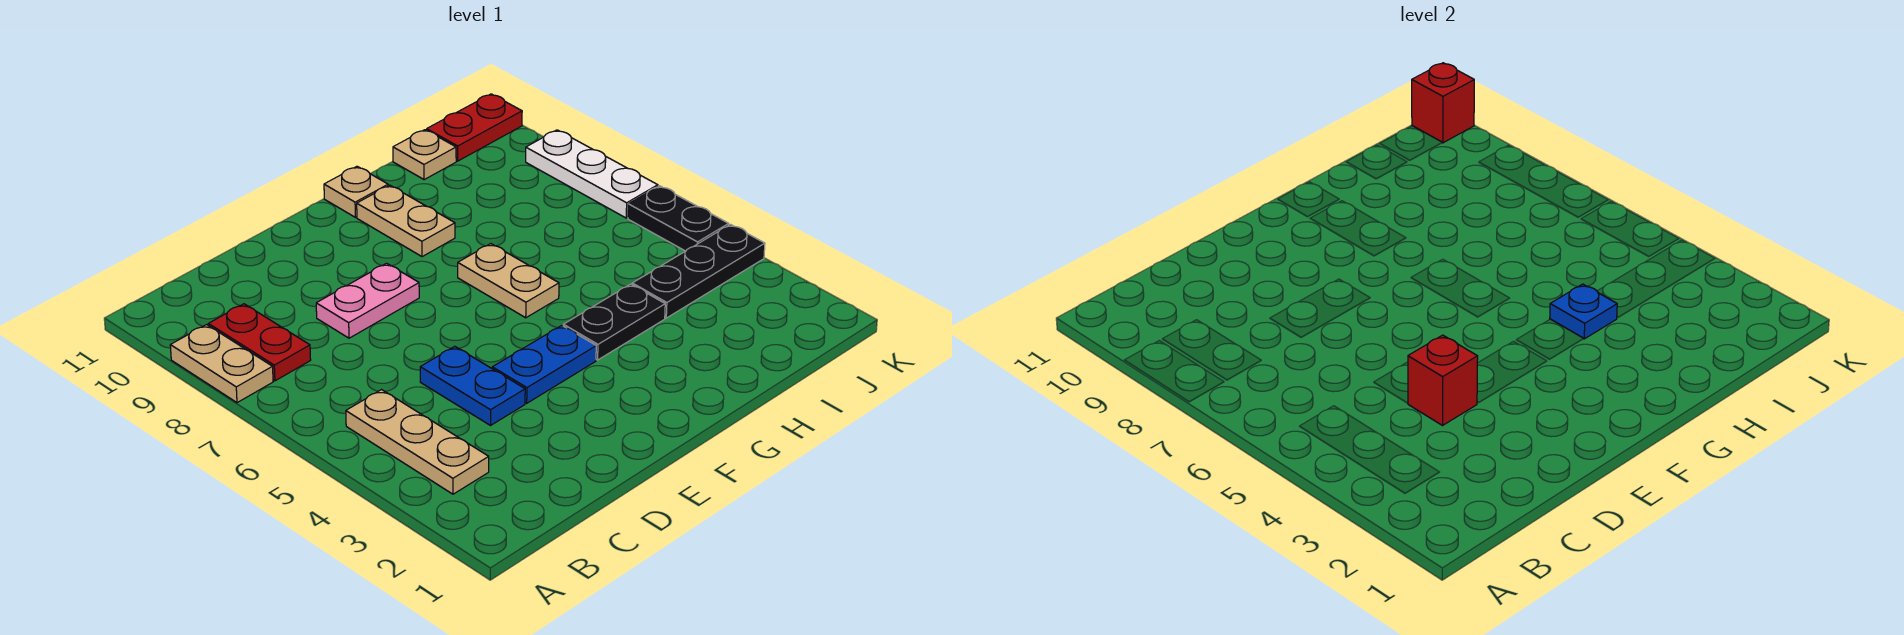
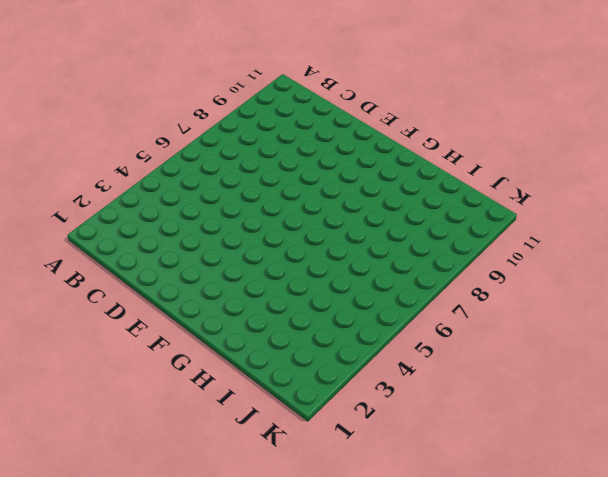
none -> tan 1x2 plate [170,325,273,403]
none -> tan 1x3 plate [346,390,489,494]
none -> red 1x2 plate [208,304,311,381]

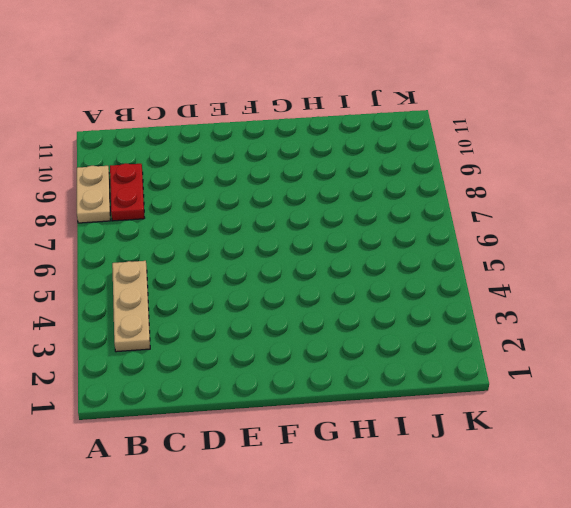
none -> blue 1x2 plate [420,346,525,425]
none -> pink 1x2 plate [316,263,419,338]
none -> blue 1x2 plate [492,325,596,403]

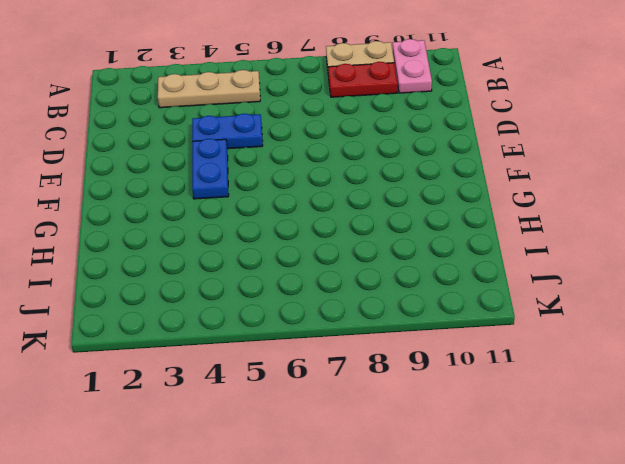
pink 1x2 plate [393,39,432,93] -> pink 1x2 plate moved to [316,263,419,338]
none -> black 1x2 plate [563,284,665,360]
none -> tan 1x2 plate [458,244,559,318]
none -> tan 1x2 plate [357,185,455,257]

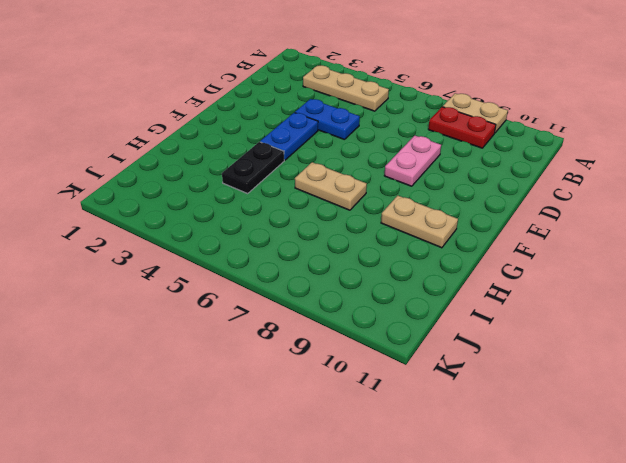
none -> tan 1x1 plate [324,166,388,217]
none -> black 1x3 plate [632,224,765,318]
none -> tan 1x1 plate [393,130,456,180]

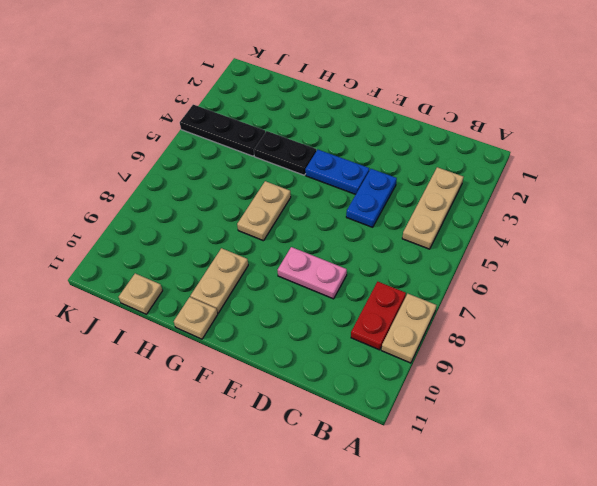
none -> red 1x2 plate [427,94,522,161]
none -> black 1x2 plate [628,186,729,251]
none -> white 1x3 plate [526,130,658,218]

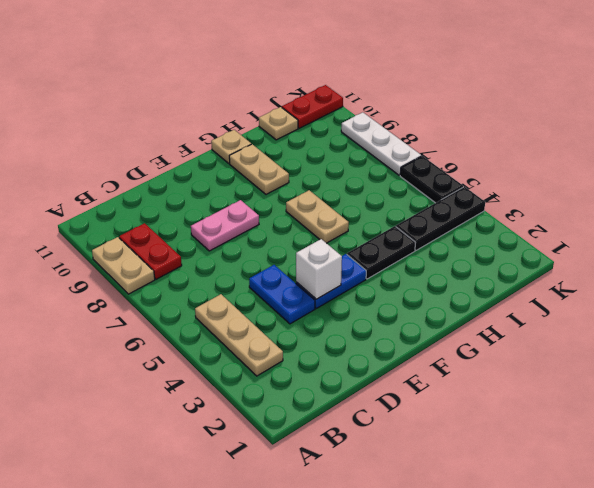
white 1x1 brick [296,239,342,299] -> none
none -> red 1x1 brick [1408,335,1478,425]
none -> blue 1x1 plate [1550,284,1617,339]
none -> red 1x1 brick [1412,63,1474,143]

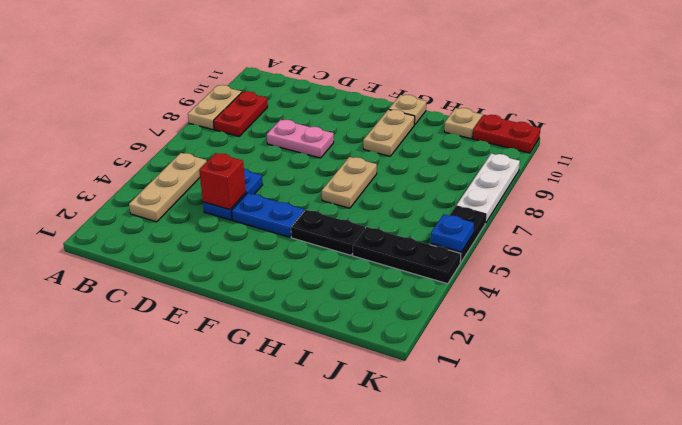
blue 1x1 plate [430,214,474,252] -> blue 1x1 plate moved to [1550,284,1617,339]
none -> red 1x1 brick [1412,63,1474,143]

